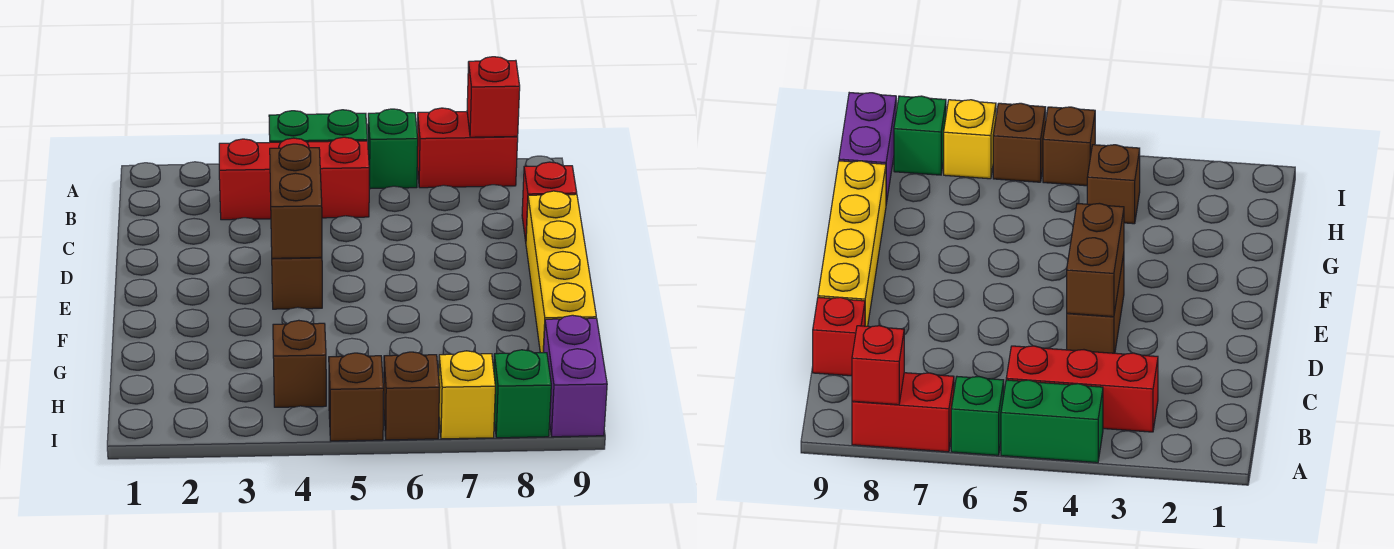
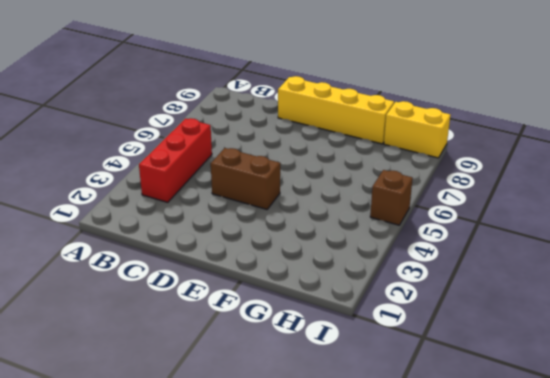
yellow 1x2 brick [384,101,451,158] -> purple 1x2 brick [543,315,607,437]
none -> green 1x2 brick [269,110,368,142]
none -> green 1x1 brick [368,109,418,189]
none -> red 1x2 brick [417,108,518,188]

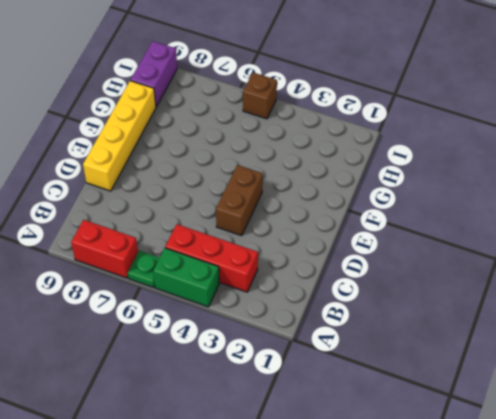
green 1x1 plate [128,251,159,288] -> green 1x1 brick [368,109,418,189]
none -> red 1x1 brick [522,162,577,241]
none -> brown 1x1 brick [273,320,326,407]
none -> brown 1x1 brick [384,352,440,440]

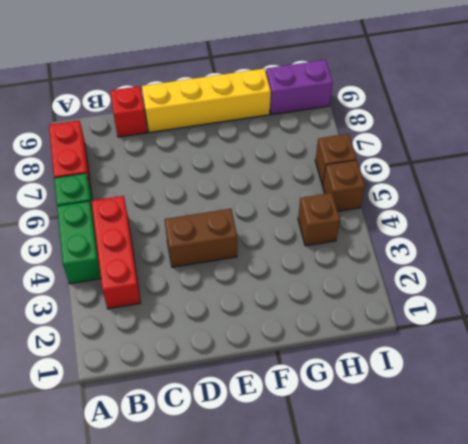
none -> yellow 1x1 brick [439,351,495,439]
none -> green 1x1 brick [494,350,551,438]
none -> red 1x1 brick [467,57,520,137]

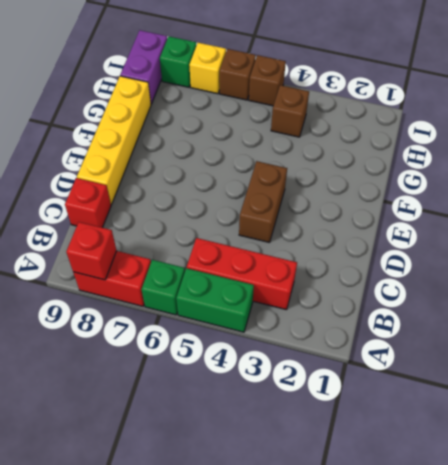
none -> brown 1x2 brick [270,144,322,258]

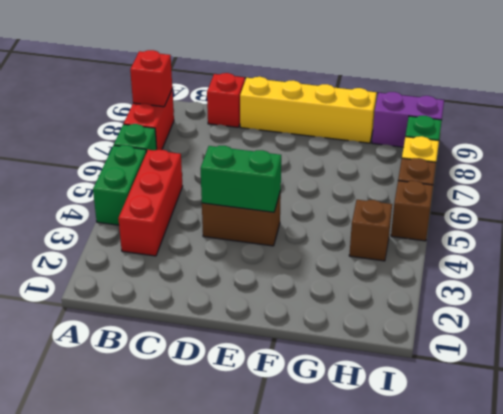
green 1x2 brick [201,146,281,212] -> brown 1x2 brick [270,144,322,258]

